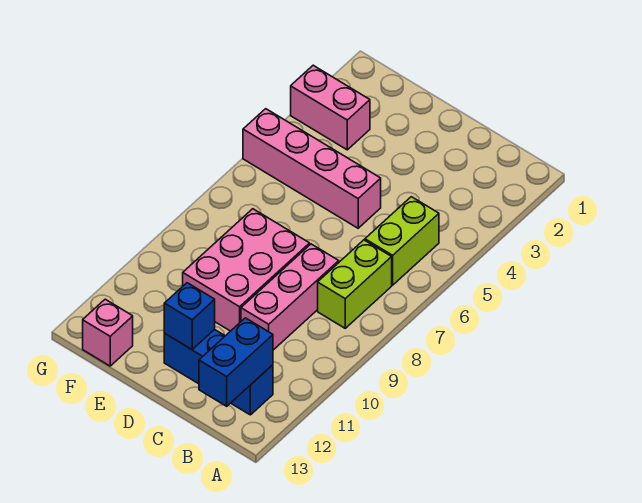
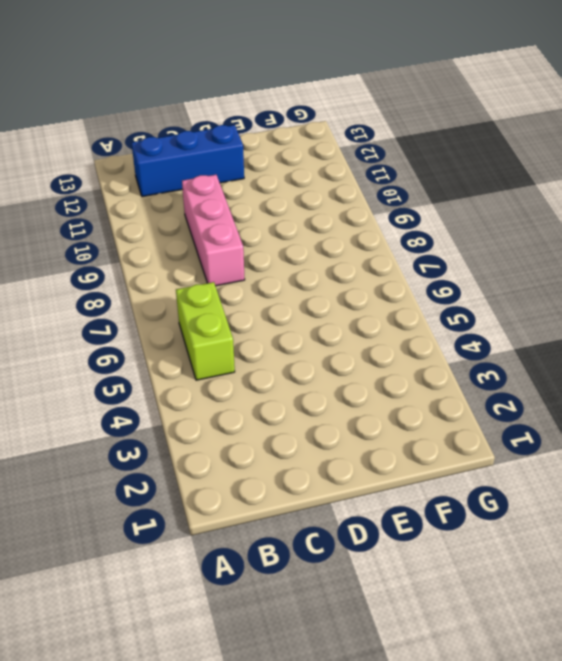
none -> lime 1x2 brick [318,240,392,328]
none -> pink 1x4 brick [243,109,381,228]

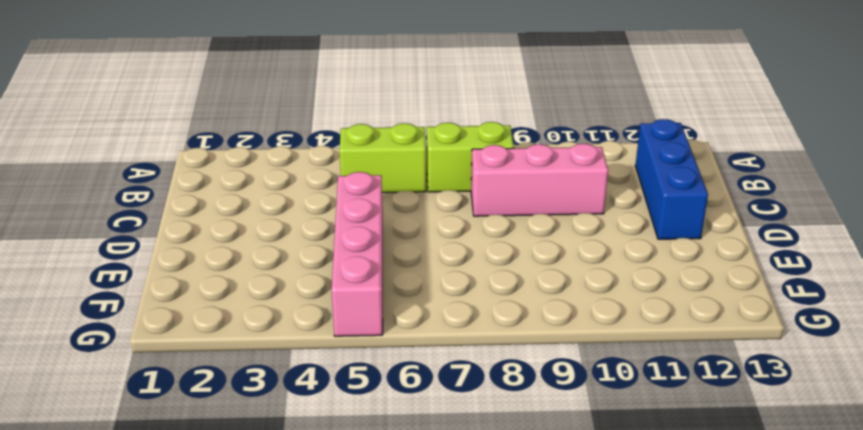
none -> pink 2x3 brick [183,209,310,331]
none -> pink 1x2 brick [291,65,370,150]

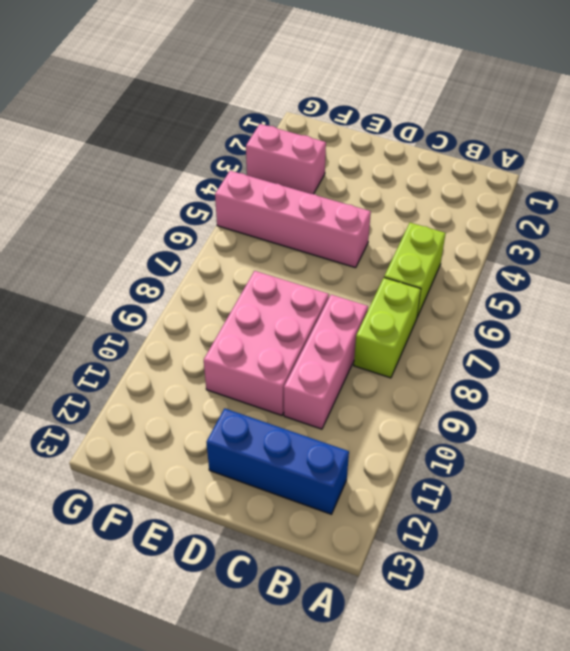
none -> pink 1x1 brick [83,299,133,366]
none -> blue 1x2 brick [199,318,273,406]

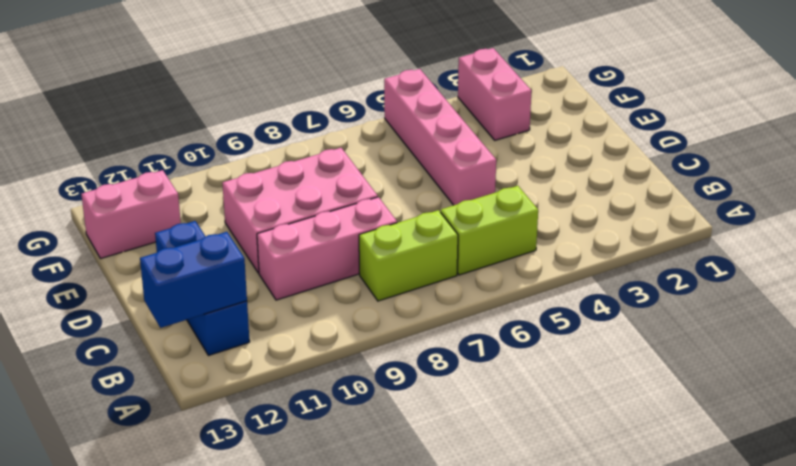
pink 1x2 brick [81,170,181,259] -> pink 1x1 brick [83,299,133,366]
none -> blue 1x1 brick [164,283,215,349]

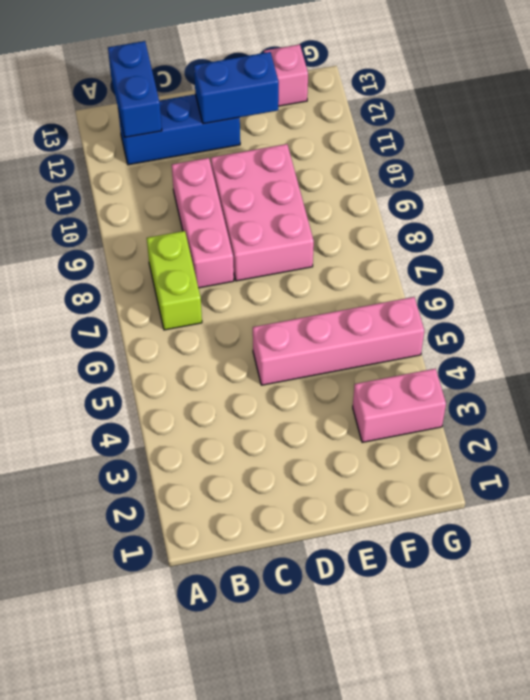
blue 1x2 brick [194,52,279,124] -> blue 1x1 brick [164,283,215,349]
none -> lime 1x2 brick [365,197,439,285]

